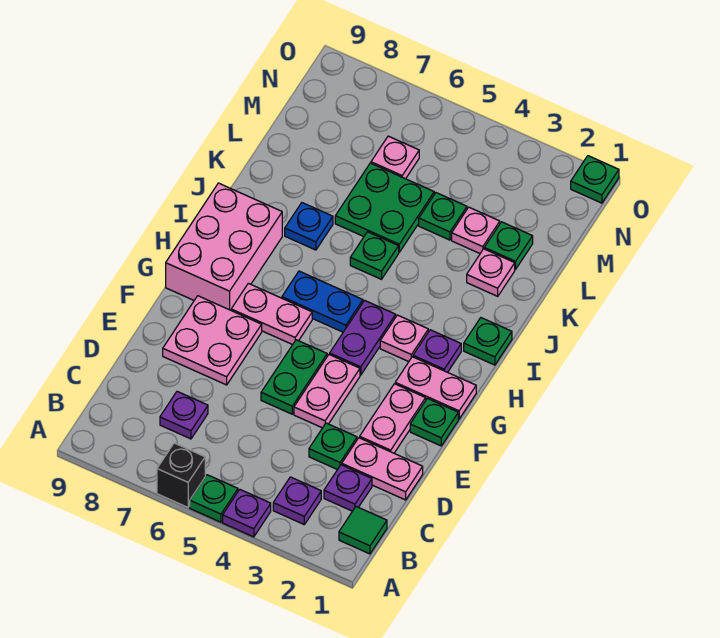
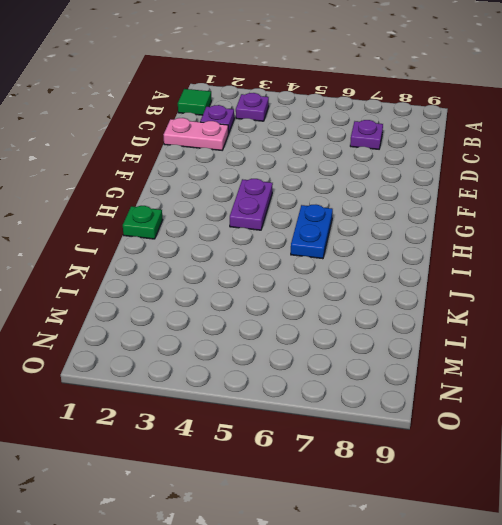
blue 1x2 plate [291,205,333,259] -> blue 1x2 plate turned to [282,271,363,332]
none -> purple 1x1 plate [223,490,271,537]
none -> green 1x1 plate [190,475,238,522]
none -> black 1x1 brick [157,443,205,507]
none -> green 1x1 plate [309,423,357,470]

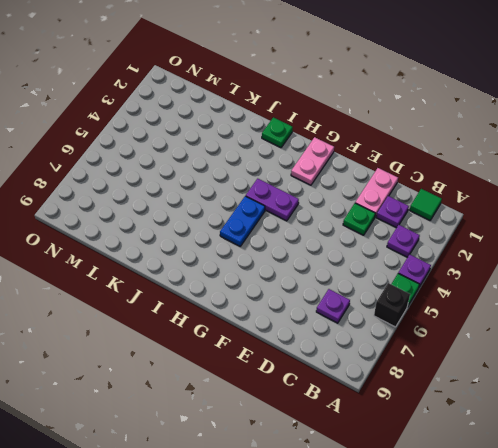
none -> pink 1x2 plate [360,384,426,453]
none -> pink 1x2 plate [294,354,360,428]
none -> green 1x2 plate [261,340,327,414]
none -> pink 2x2 plate [163,296,262,385]

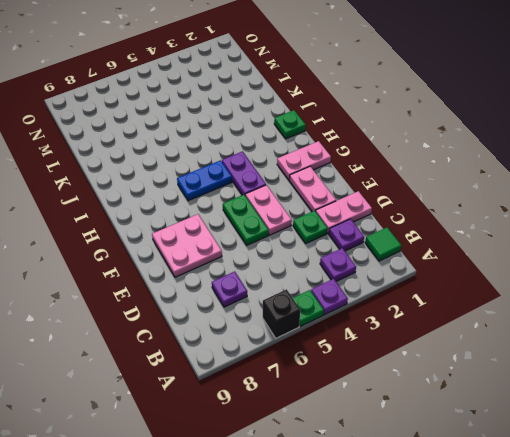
none -> green 1x1 plate [410,398,458,446]
none -> pink 1x2 plate [231,283,312,345]
none -> pink 2x3 brick [166,183,282,310]
none -> purple 1x1 plate [413,330,461,372]

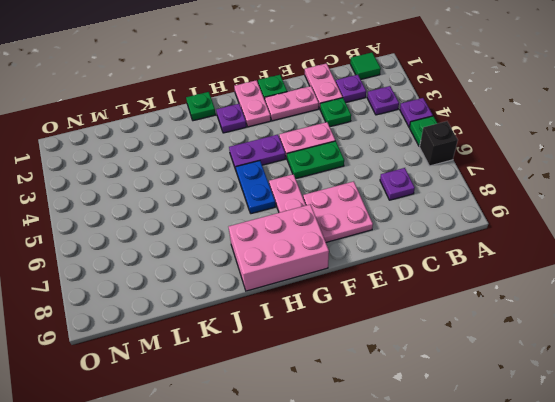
none -> pink 1x1 plate [380,315,428,362]
none -> green 1x1 plate [350,232,399,279]
none -> blue 1x1 plate [285,203,333,250]
none -> pink 1x1 plate [467,249,515,296]

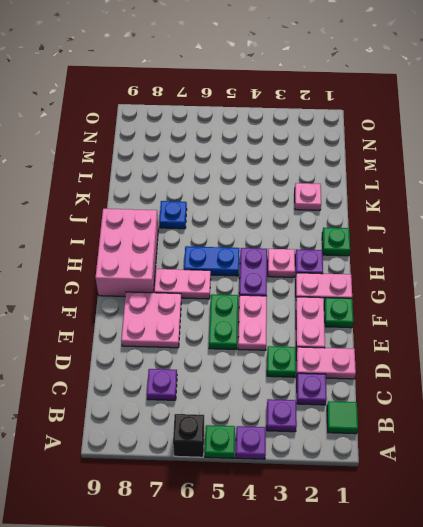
none -> green 1x1 plate [350,232,399,279]
none -> green 2x2 plate [335,163,434,252]
none -> green 1x1 plate [484,222,533,269]
none -> pink 1x1 plate [452,207,500,253]

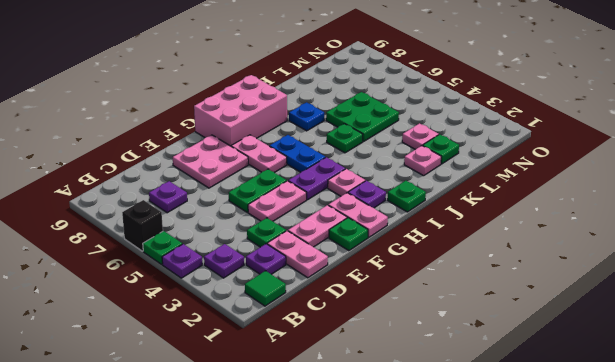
none -> green 1x1 plate [419,193,467,240]
none -> pink 1x1 plate [371,136,419,179]
none -> green 1x1 plate [571,156,619,203]

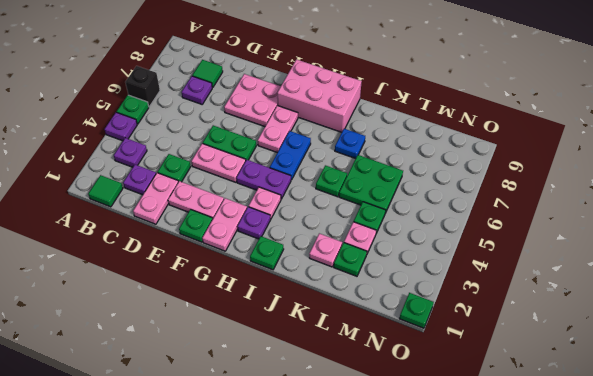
green 1x1 tile [192,60,223,88] -> none
none -> pink 1x1 plate [371,136,419,179]

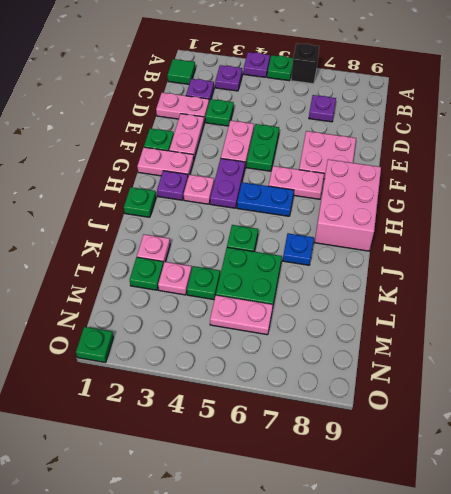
pink 1x2 plate [210,295,273,335] -> pink 1x1 plate [371,136,419,179]

